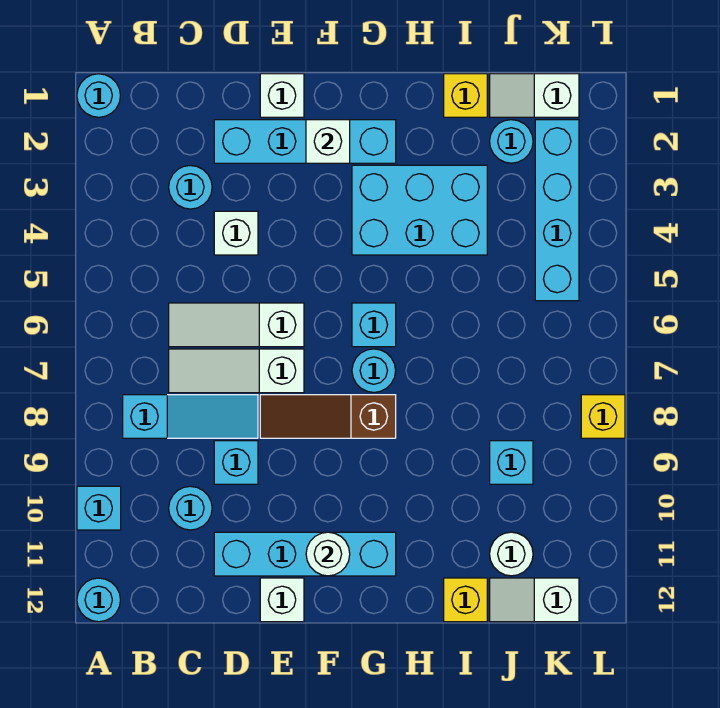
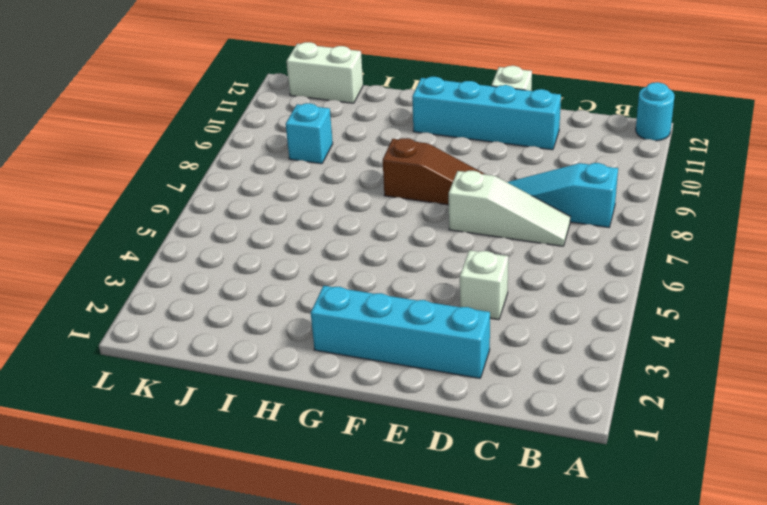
white 1x2 brick [287,42,363,103] -> white 1x2 slope [490,578,579,622]
none -> cyan 1x1 round brick [77,74,120,117]
none -> cyan 1x1 brick [77,486,121,530]
none -> cyan 1x1 round brick [169,165,212,209]

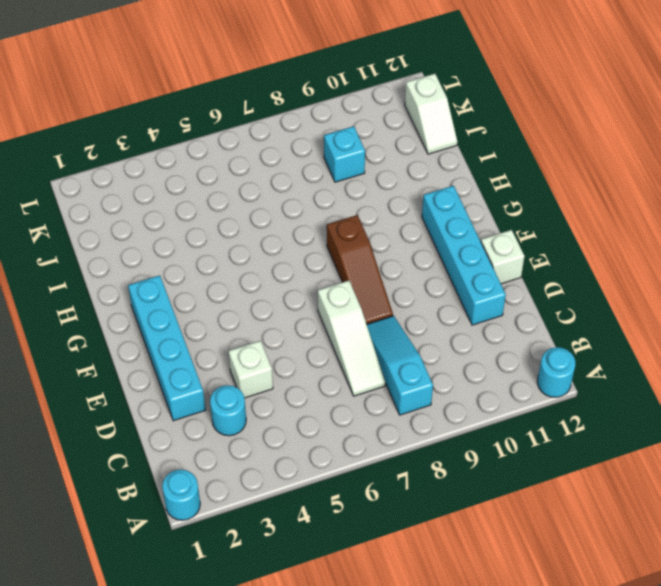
none -> cyan 1x1 brick [77,486,121,530]
none -> white 1x3 slope [169,303,304,347]
none -> cyan 1x1 round brick [169,486,212,530]

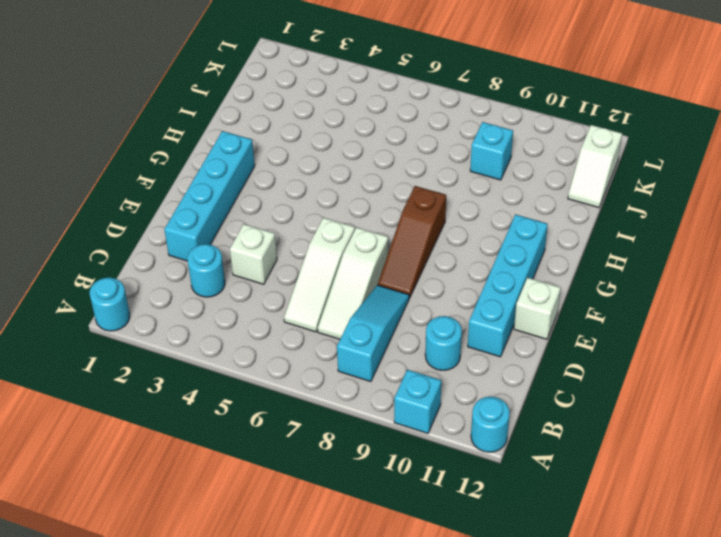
none -> cyan 1x1 brick [214,441,258,484]
none -> white 1x1 brick [260,74,304,117]
none -> cyan 2x3 brick [352,165,487,255]

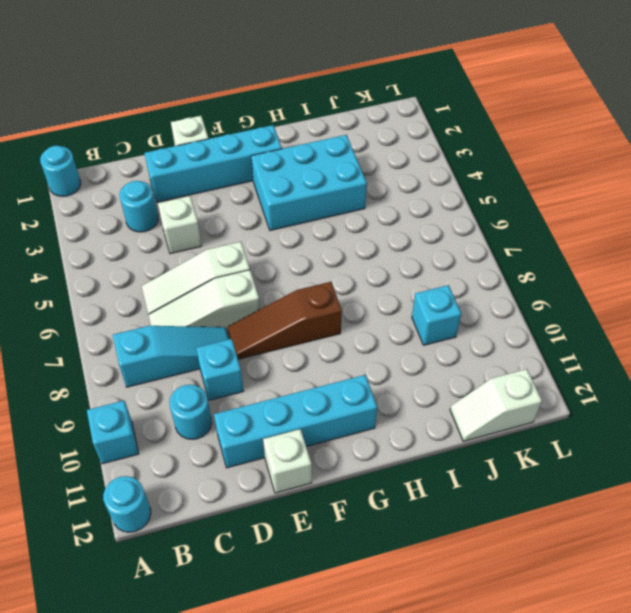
none -> cyan 1x1 brick [352,303,396,347]
none -> cyan 1x1 round brick [352,349,396,392]
none -> yellow 1x1 brick [444,74,487,117]

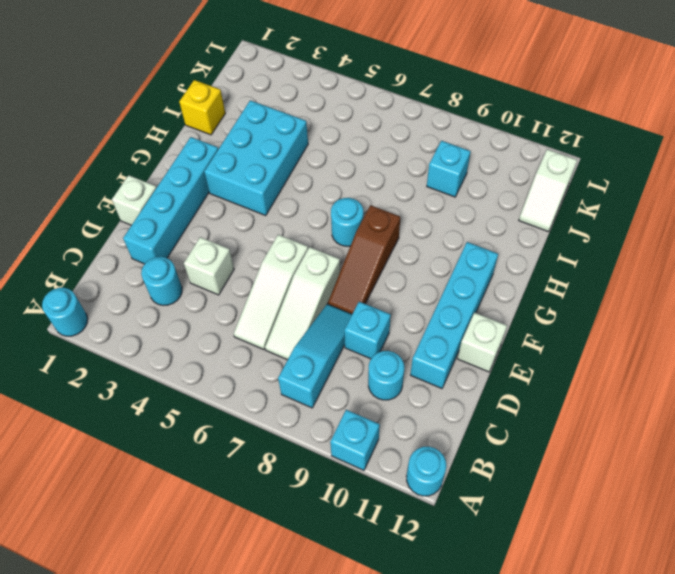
none -> cyan 1x1 brick [352,303,396,347]
none -> yellow 1x1 brick [444,578,487,622]
none -> white 1x2 slope [490,74,579,117]

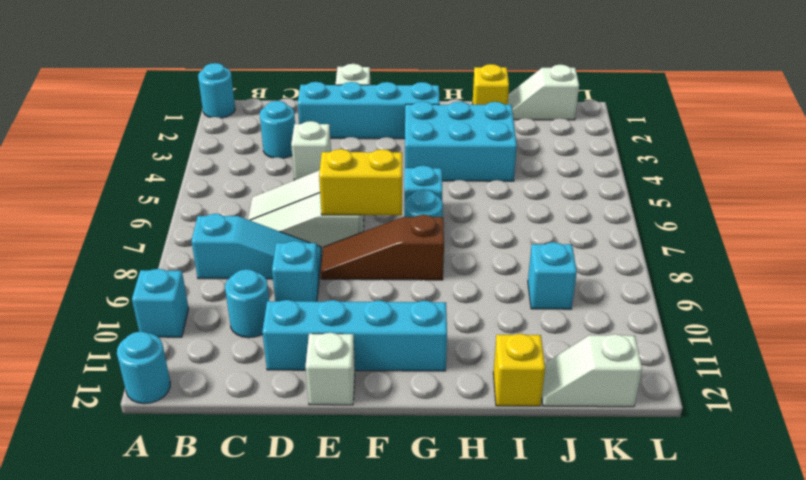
yellow 1x2 brick [319,149,402,215] -> none
none -> cyan 1x1 round brick [490,120,533,163]
none -> white 1x1 round brick [490,532,533,576]
none -> cyan 1x4 brick [535,120,579,301]

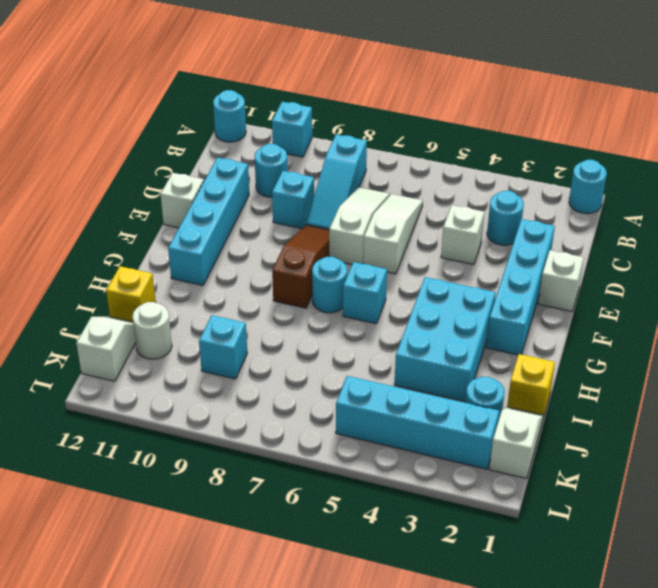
none -> yellow 1x1 brick [581,395,625,438]
none -> white 1x1 brick [306,120,350,163]
none -> white 1x1 round brick [306,532,350,576]

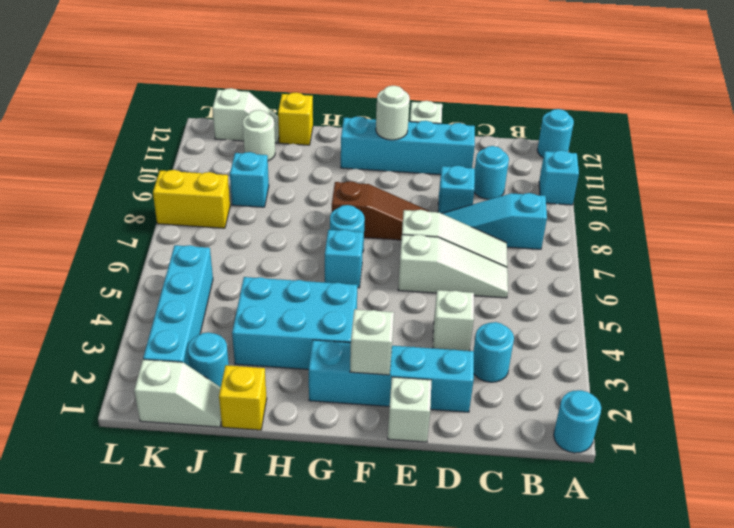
yellow 1x2 brick [153,170,230,228] -> yellow 1x1 brick [581,395,625,438]

